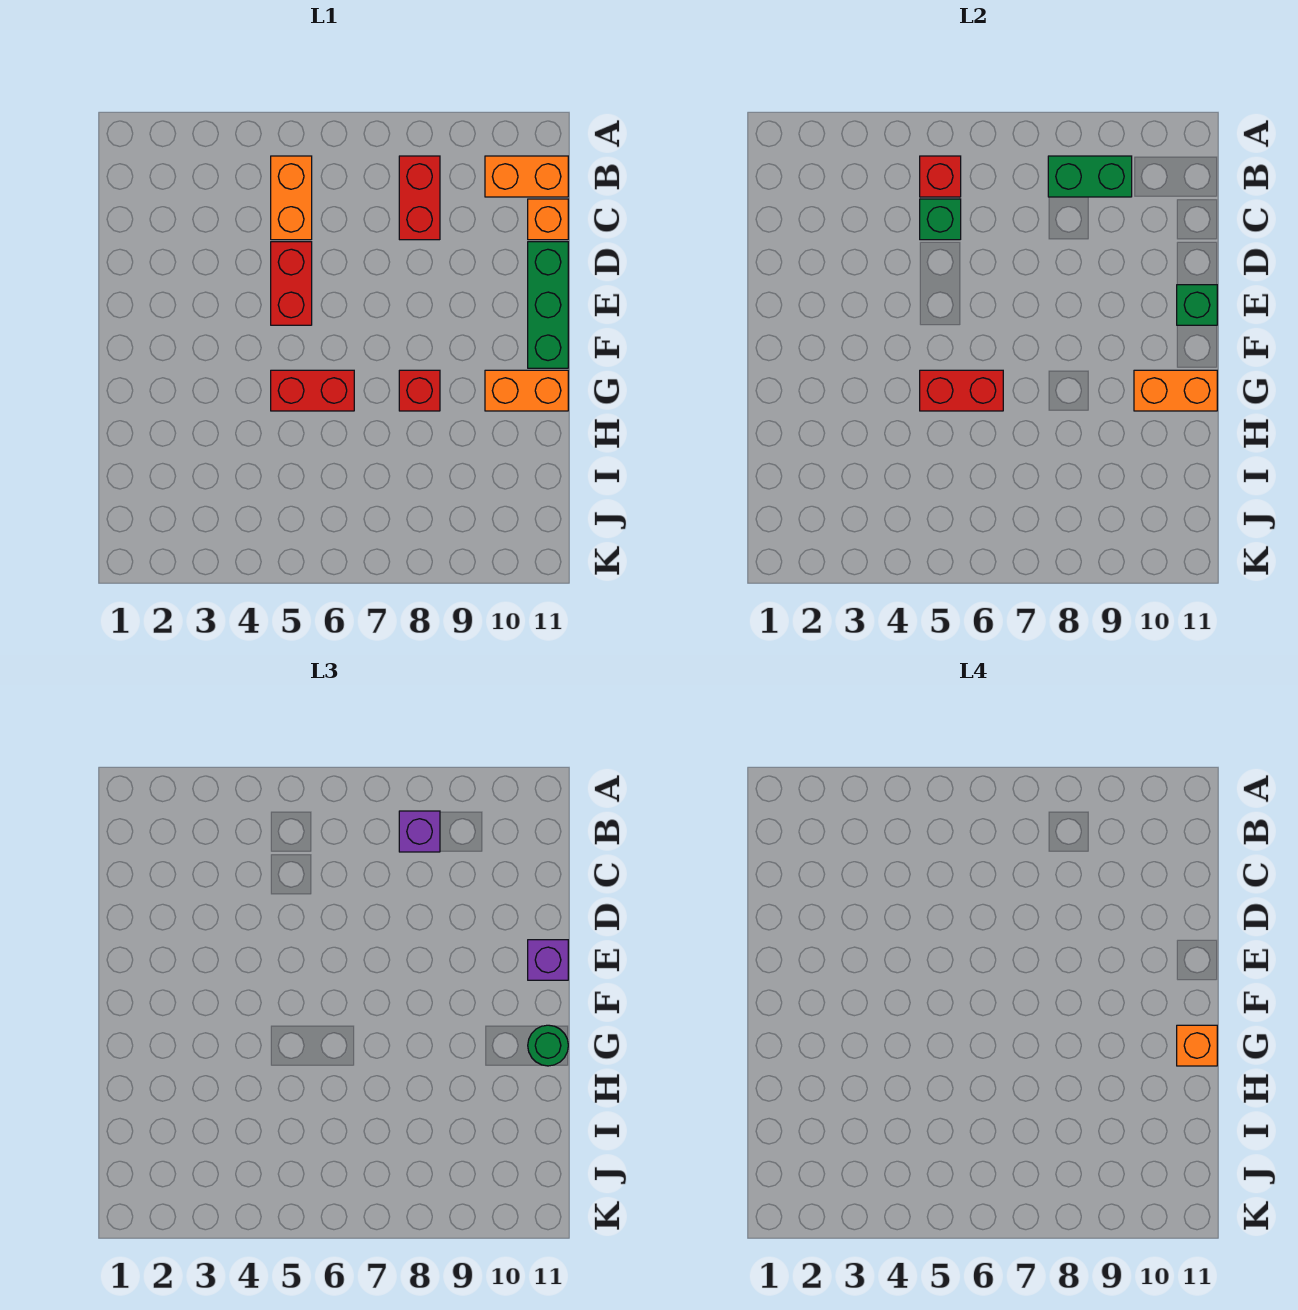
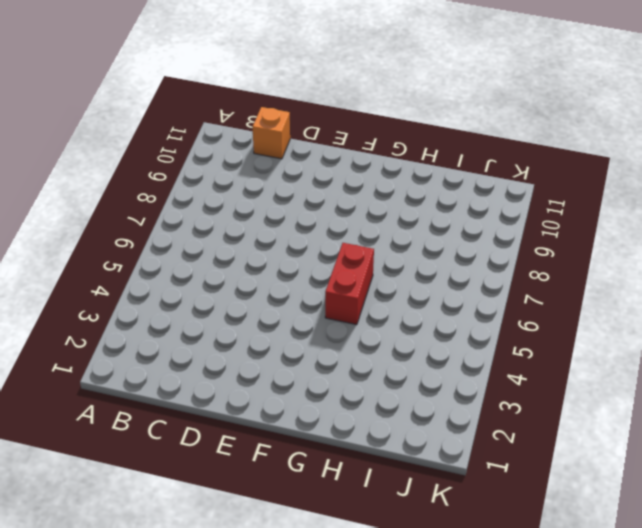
none -> orange 1x2 brick [271,156,312,240]
none -> red 1x2 brick [399,156,440,240]
none -> orange 1x2 brick [485,156,568,197]

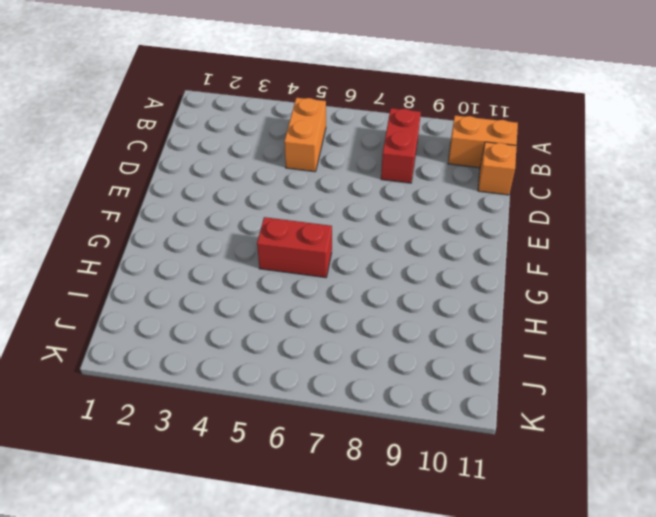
none -> red 1x2 brick [271,242,312,325]
none -> green 1x3 brick [528,242,568,368]
none -> red 1x1 brick [399,370,440,411]

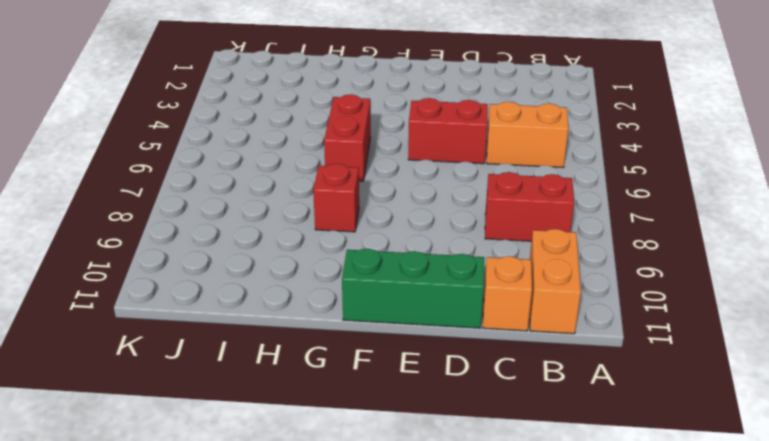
none -> orange 1x2 brick [485,370,568,411]
none -> red 1x1 brick [920,156,961,197]
none -> green 1x2 brick [1048,156,1132,197]

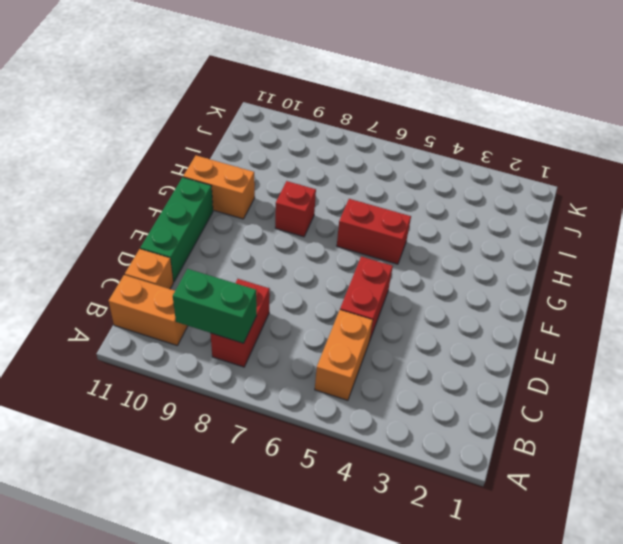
none -> red 1x1 brick [920,156,961,197]
none -> green 1x1 brick [920,199,961,240]
none -> green 1x1 brick [1177,285,1217,325]

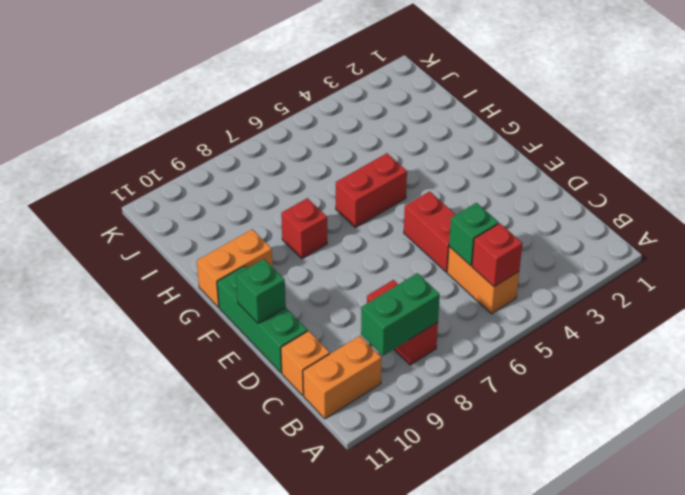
none -> red 1x2 brick [920,370,1003,411]
none -> orange 1x2 brick [1134,370,1217,411]
none -> purple 1x1 brick [399,811,440,852]

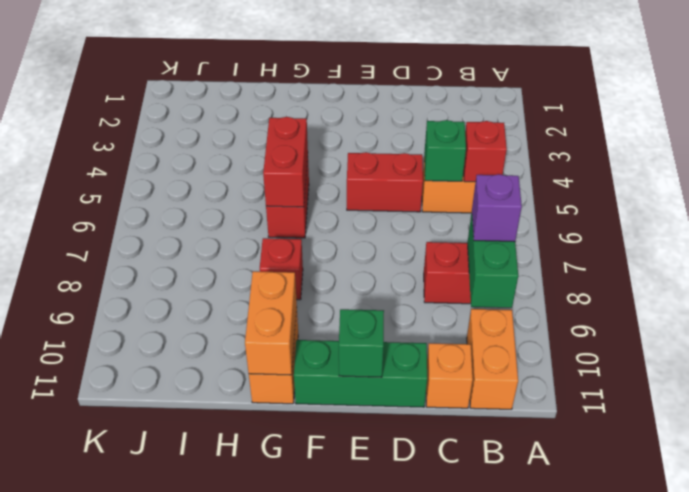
none -> purple 1x1 brick [528,940,568,980]
none -> green 1x1 round brick [528,1025,568,1066]
none -> orange 1x1 brick [1177,1025,1217,1066]

